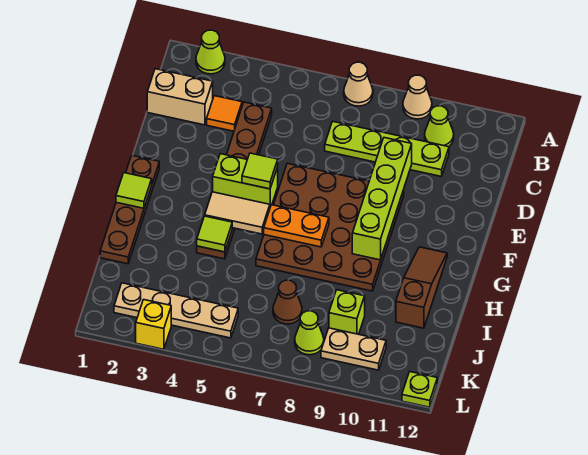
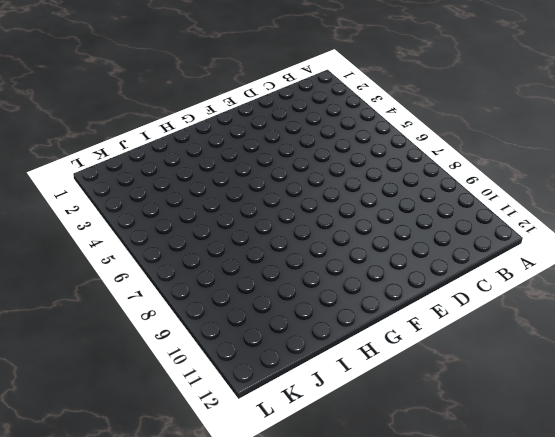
none -> lime 1x1 cone [196,30,225,74]
none -> tan 1x1 cone [344,62,373,106]
none -> tan 1x1 cone [403,75,432,119]

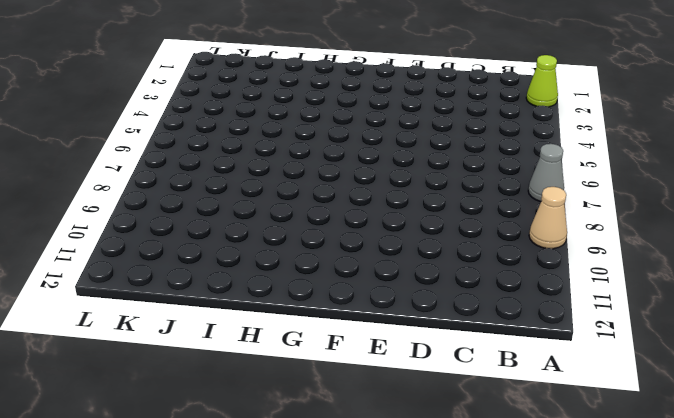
grey 1x1 cone [528,144,564,202] -> tan 1x1 cone [344,62,373,106]
none -> lime 1x1 cone [425,106,454,147]
none -> tan 1x2 brick [147,69,213,125]
none -> orange 1x1 tile [207,96,242,131]

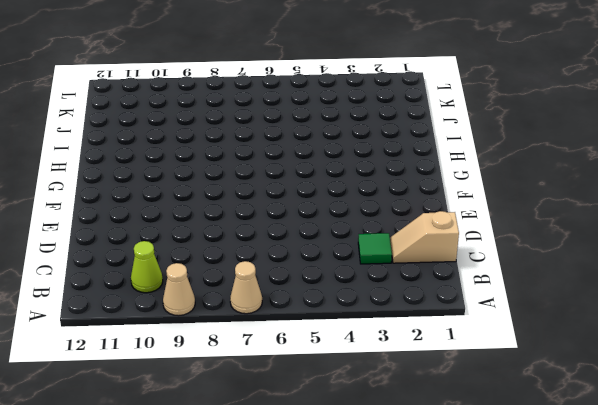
tan 1x2 slope [390,211,459,263] -> tan 1x2 brick [147,69,213,125]
green 1x1 tile [358,233,392,264] -> orange 1x1 tile [207,96,242,131]
none -> lime 1x1 cone [196,30,225,74]
none -> brown 1x6 plate [197,102,272,259]
none -> lime 1x4 plate [325,121,449,176]

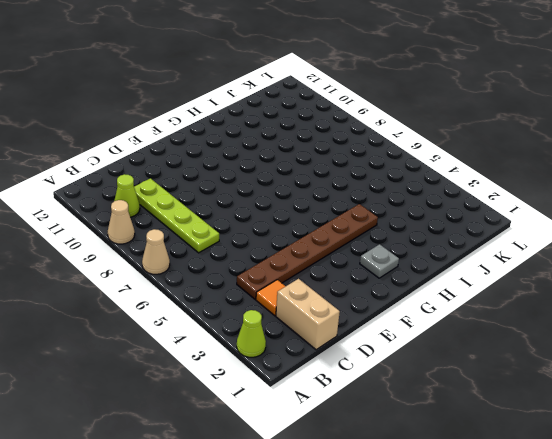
grey 1x1 plate [360,244,399,278] -> none
none -> brown 4x4 plate [256,163,404,291]
none -> brown 1x4 plate [100,156,159,264]
none -> brown 1x3 slope [396,247,447,328]

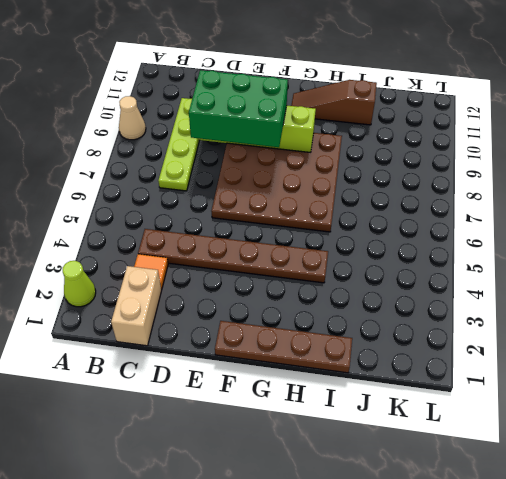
green 2x3 brick [189,70,288,147] -> none
none -> tan 1x1 cone [344,62,373,106]
none -> lime 1x1 cone [425,106,454,147]
none -> brown 1x1 cone [273,280,302,324]

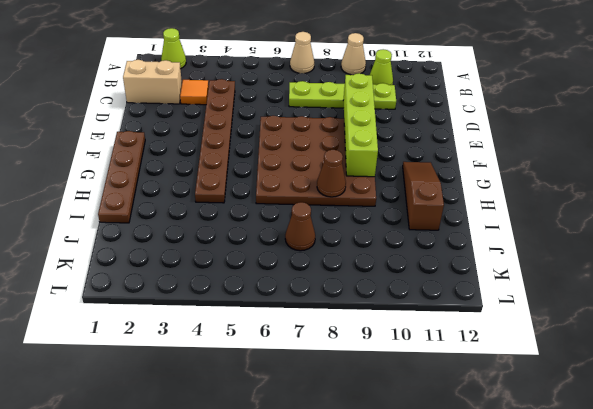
brown 1x1 cone [317,150,346,197] -> none
none -> lime 1x1 brick [329,290,365,334]
none -> tan 1x4 plate [114,283,238,338]
none -> lime 1x1 cone [295,311,324,355]

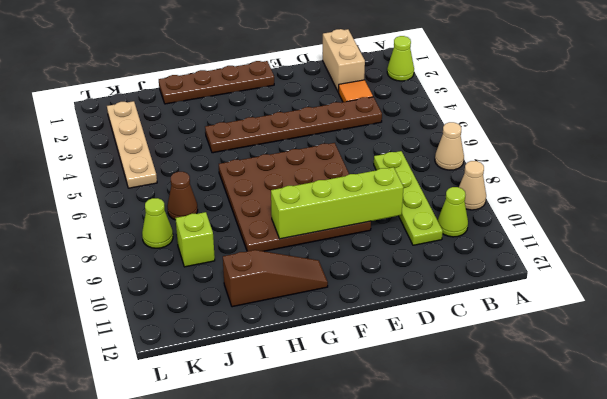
none -> tan 1x2 plate [321,328,386,370]
none -> yellow 1x1 brick [136,300,171,349]
none -> lime 1x1 plate [402,372,437,407]

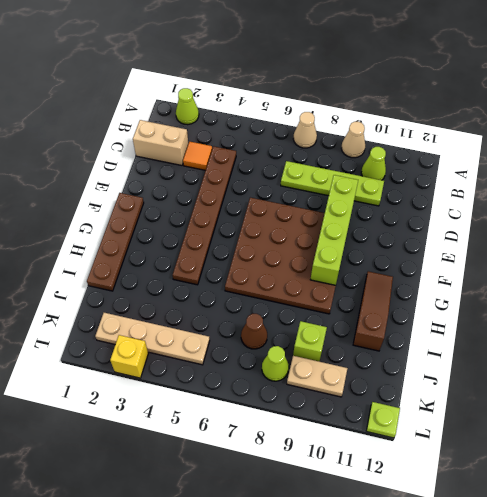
none -> lime 1x2 brick [213,154,278,207]
none -> lime 1x1 tile [116,173,152,208]
none -> tan 1x2 tile [205,192,270,234]

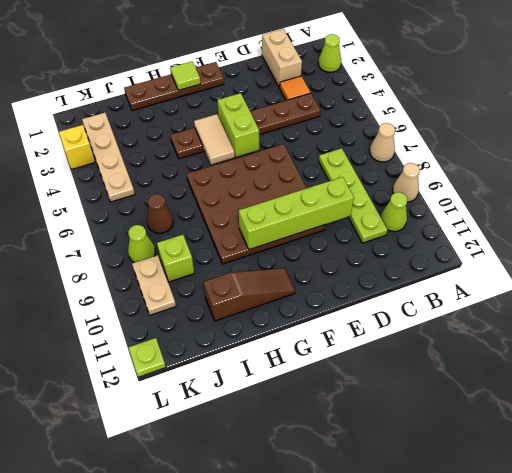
none -> orange 1x2 plate [264,205,329,247]
none -> lime 1x1 tile [197,216,232,252]
none -> lime 1x1 tile [242,153,278,189]

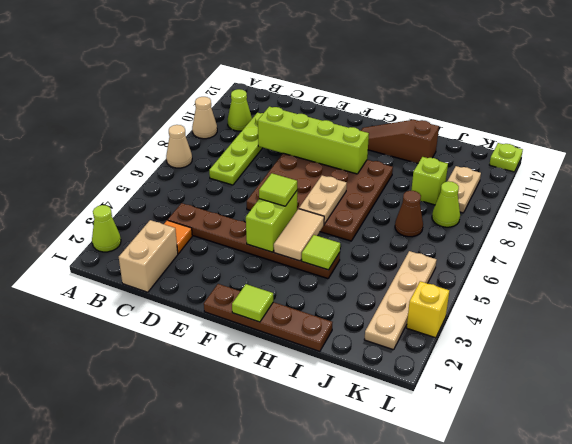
tan 1x2 plate [299,175,347,224] -> orange 1x2 plate [264,205,329,247]

